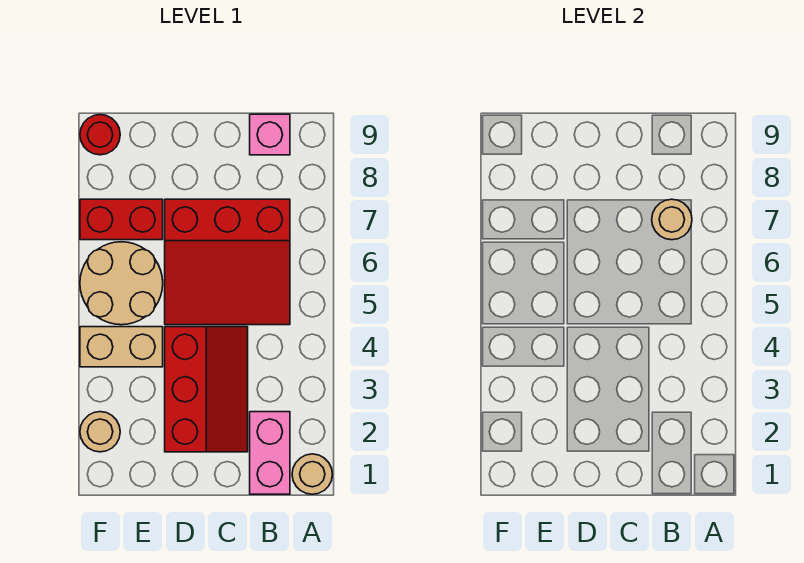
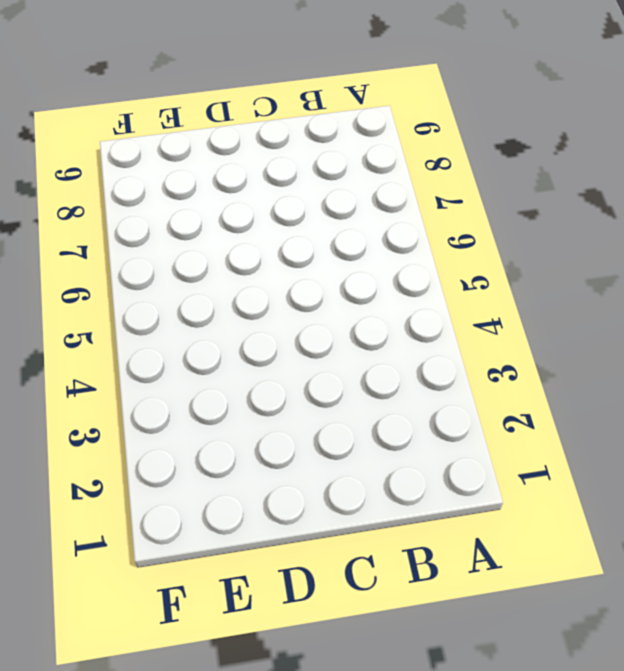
none -> tan 1x1 round brick [292,454,332,494]
none -> pink 1x2 brick [250,412,290,494]

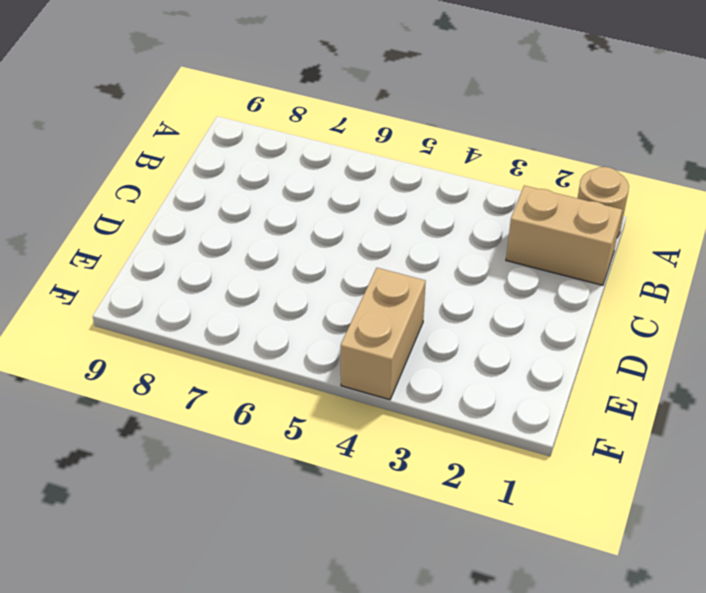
tan 1x2 brick [506,185,622,285] -> pink 1x2 brick [250,412,290,494]
none -> red 3x3 slope [165,199,290,325]
none -> pink 1x1 brick [250,114,290,155]

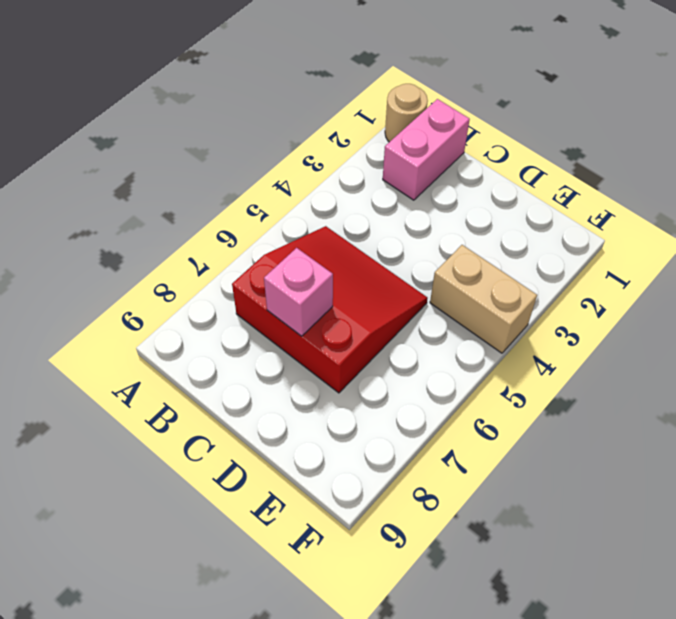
pink 1x1 brick [264,248,333,336] -> pink 1x1 brick moved to [250,114,290,155]
none -> red 2x3 slope [165,327,248,452]
none -> tan 2x2 round brick [80,242,163,325]

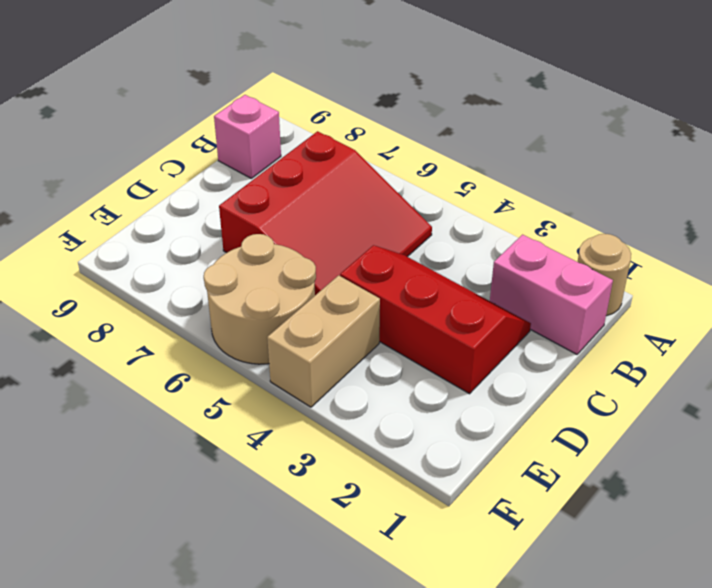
none -> red 1x2 brick [80,199,163,240]
none -> tan 1x1 round brick [80,412,120,452]

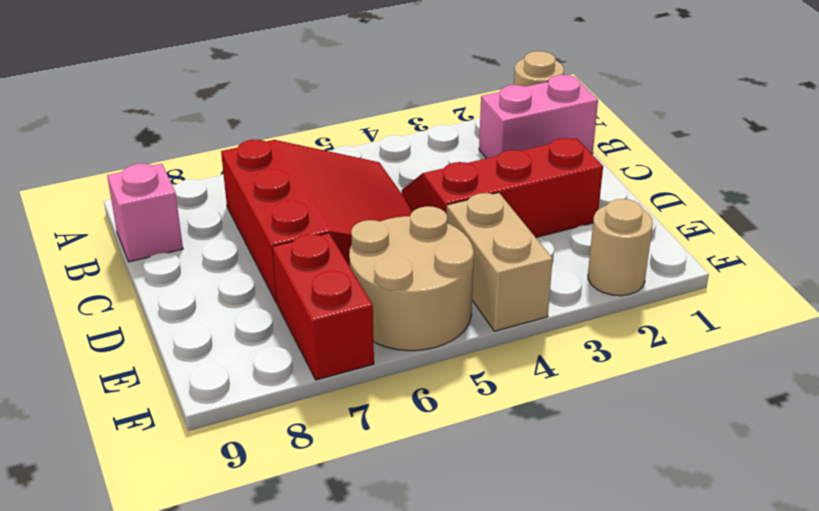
none -> red 1x1 round brick [80,115,120,155]
none -> tan 1x1 round brick [652,199,692,240]

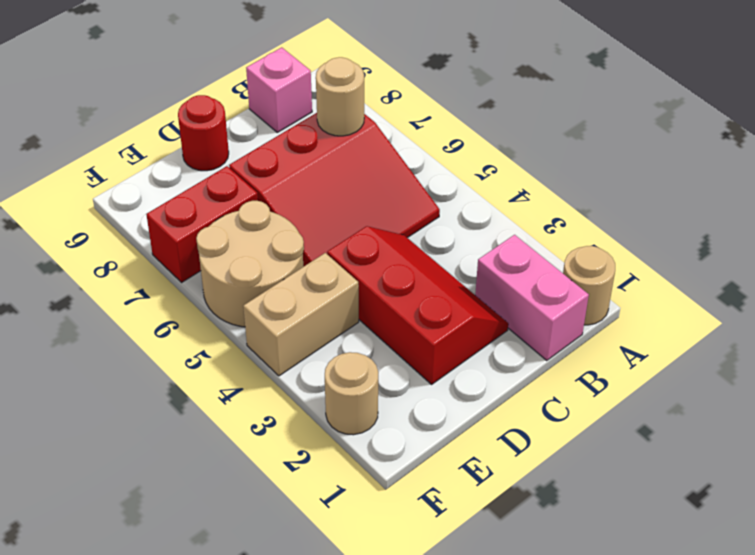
red 1x1 round brick [178,95,229,171] -> red 1x1 round brick moved to [80,115,120,155]

